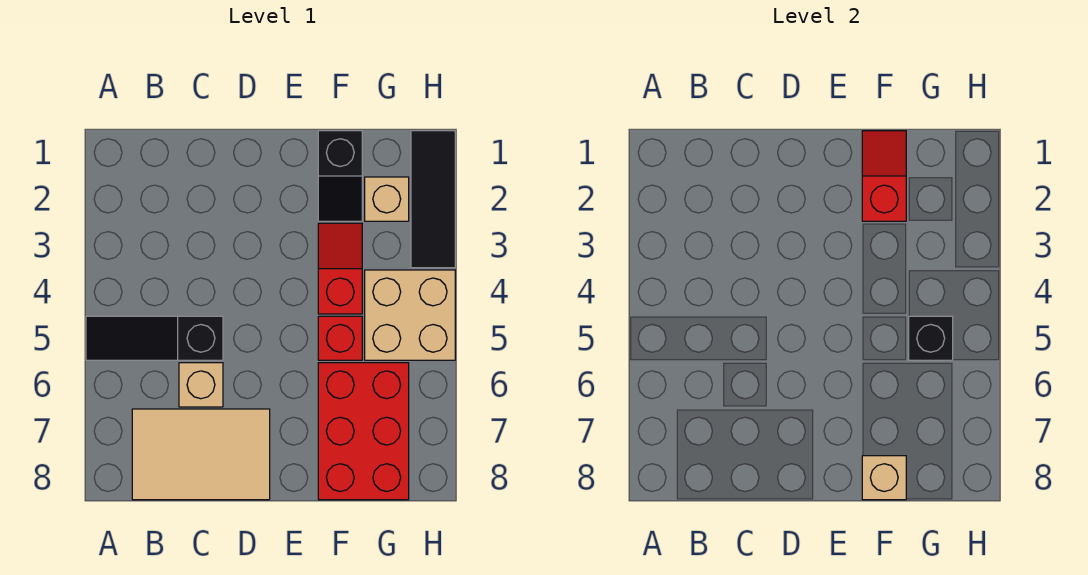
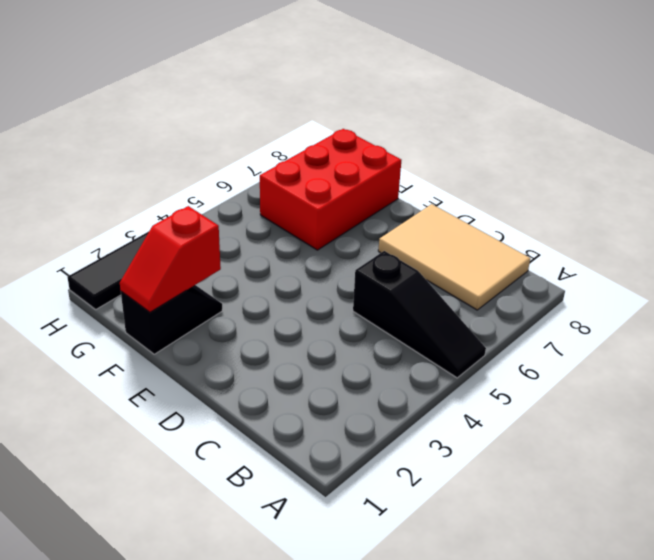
none -> tan 1x1 brick [179,363,223,407]
none -> red 1x2 slope [318,223,362,314]
none -> red 1x1 brick [318,316,362,360]

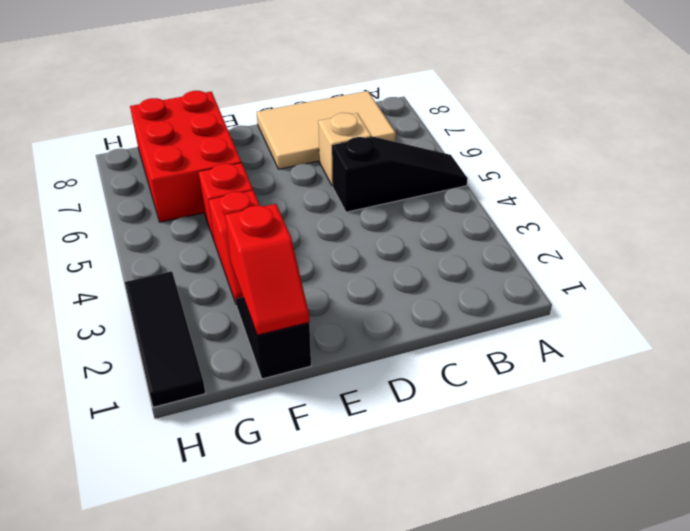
none -> tan 1x1 brick [365,177,409,221]
none -> tan 2x2 brick [365,270,455,360]
none -> tan 1x1 brick [862,456,906,500]

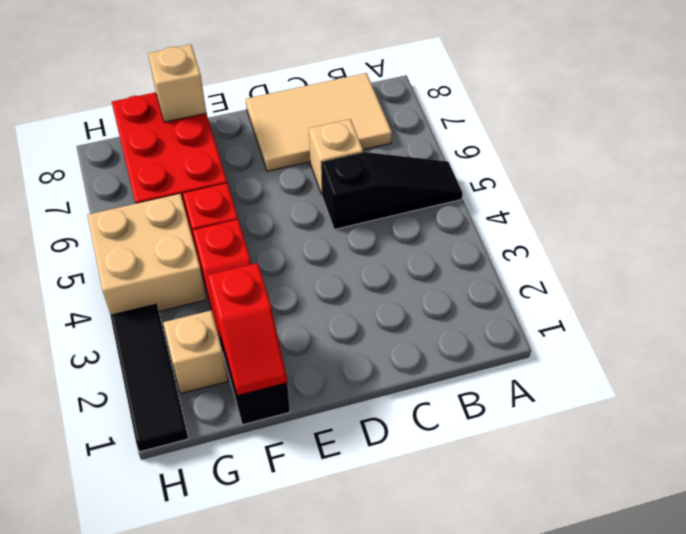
none -> black 1x1 brick [909,316,953,360]

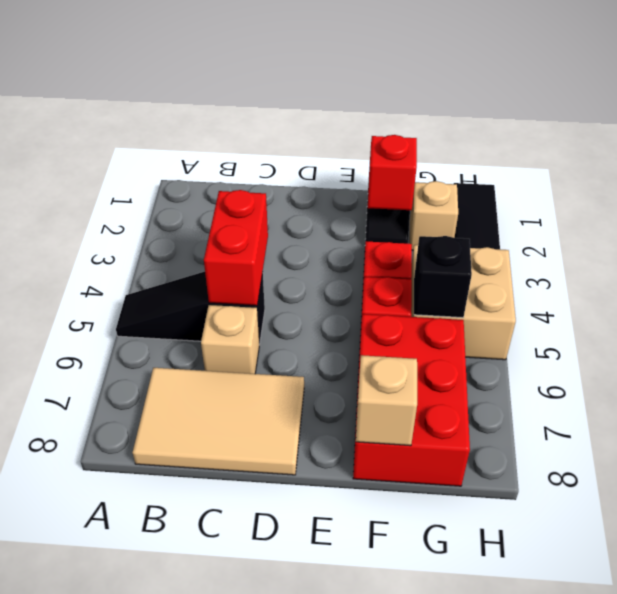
red 1x2 brick [204,190,268,306] -> none

